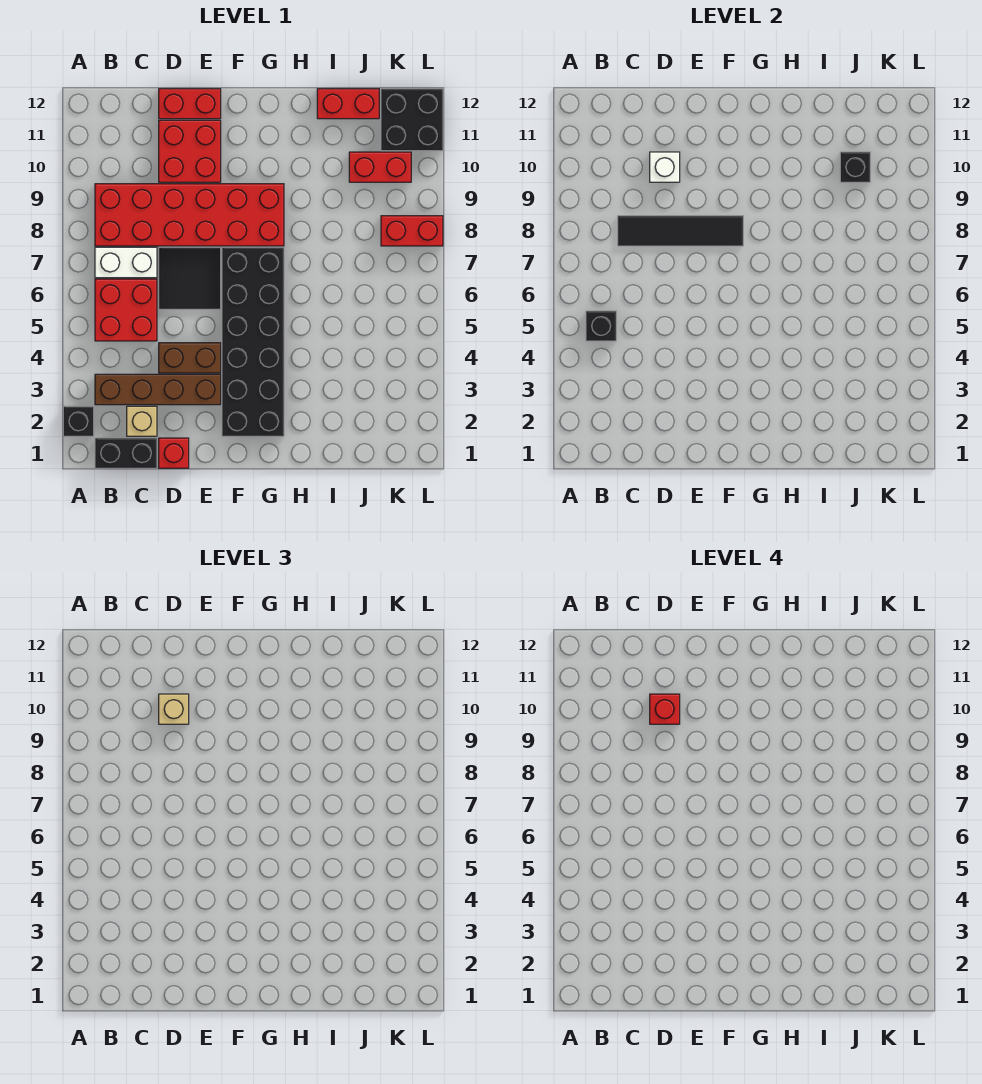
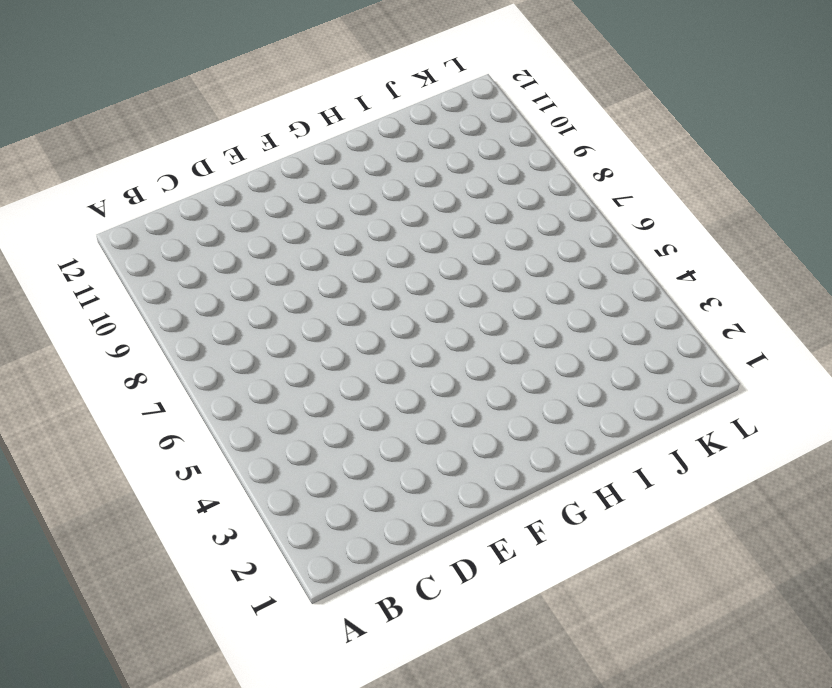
none -> black 1x1 brick [63,406,94,436]
none -> black 1x2 brick [95,438,157,468]
none -> brown 1x4 brick [95,374,221,405]

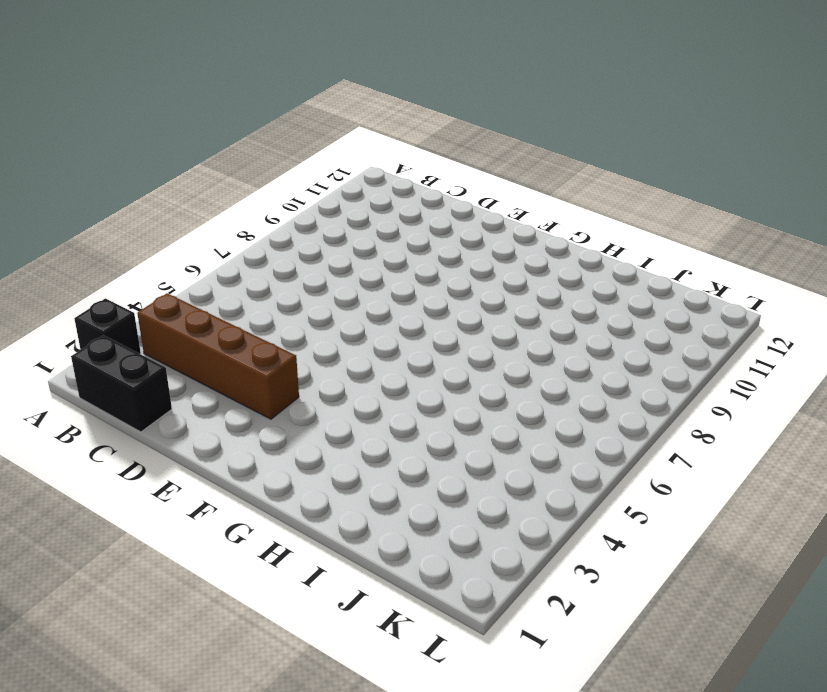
none -> red 2x2 brick [95,279,157,341]
none -> white 1x2 brick [95,247,157,278]
none -> red 2x6 brick [95,184,284,246]

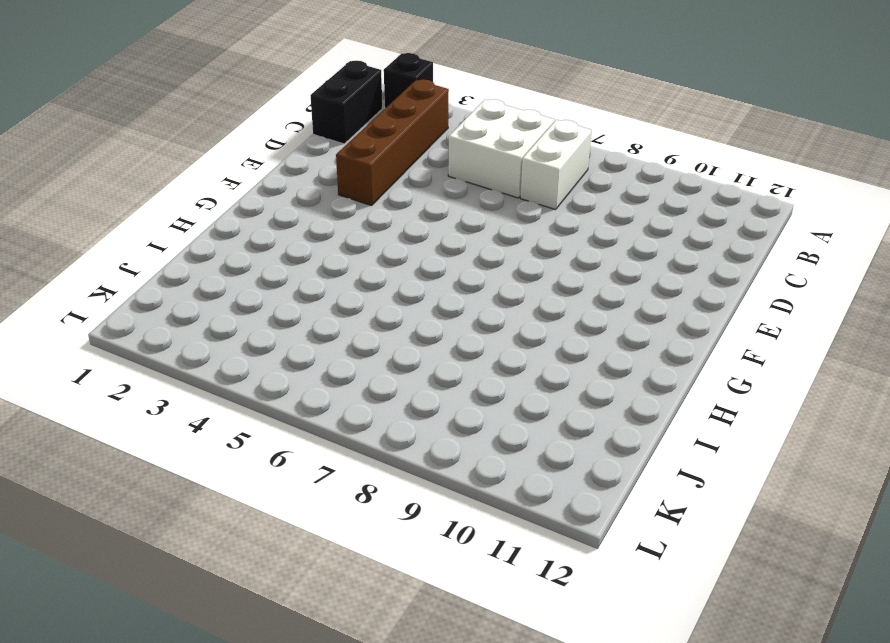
white 2x2 brick [448,99,555,198] -> red 2x2 brick [95,279,157,341]
none -> red 2x6 brick [95,184,284,246]
none -> tan 1x1 brick [127,406,157,436]
none -> red 1x1 brick [159,438,189,468]

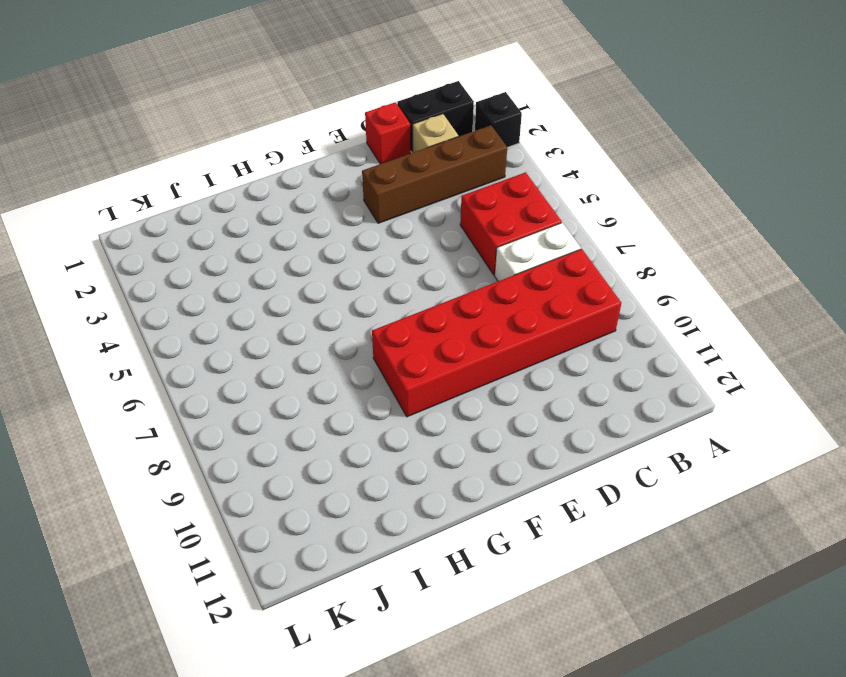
none -> brown 1x2 brick [159,343,221,373]
none -> black 2x2 tile [159,247,221,309]
none -> red 2x2 brick [159,120,221,182]

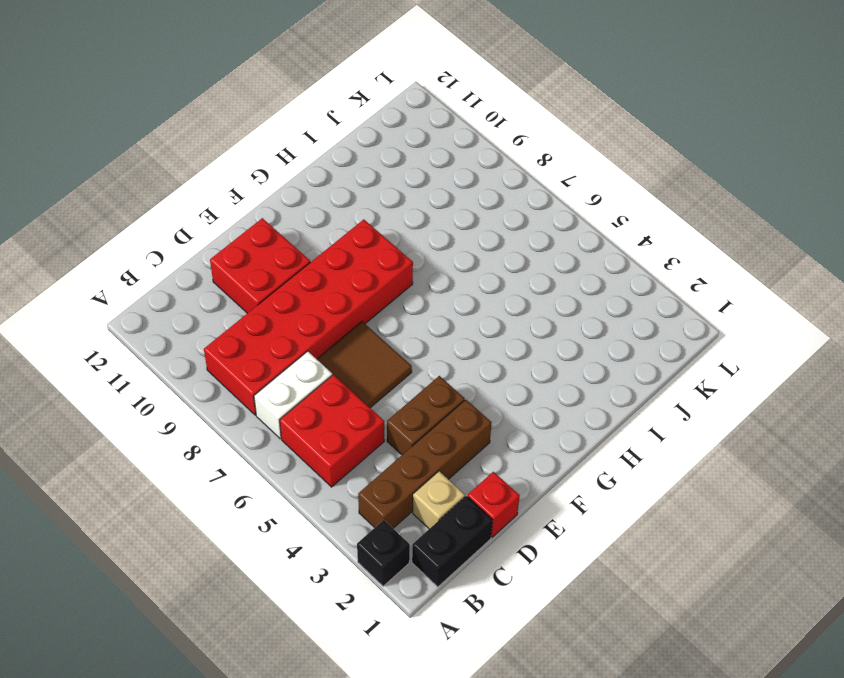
brown 2x2 tile [317,322,412,408] -> black 2x2 tile [159,247,221,309]
none -> red 1x2 brick [159,89,221,119]
none -> black 2x6 brick [222,247,284,436]
none -> red 1x2 brick [317,89,379,119]

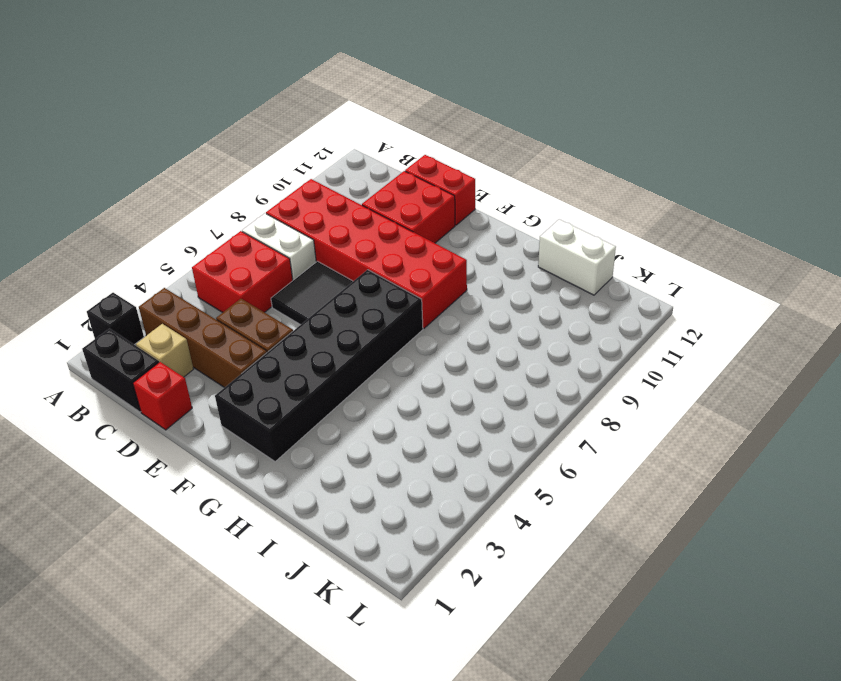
white 1x2 brick [538,219,616,295] -> red 1x2 brick [317,89,379,119]
none -> red 1x2 brick [349,152,411,182]
none -> red 1x2 brick [381,216,443,246]
none -> black 2x2 brick [381,89,443,151]

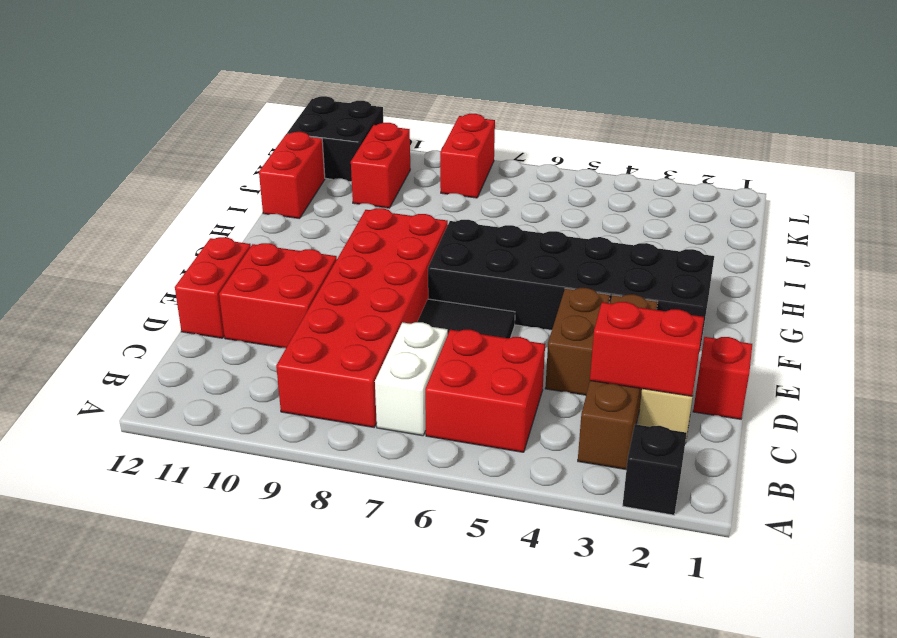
red 1x2 brick [590,302,704,396] -> none
none -> black 1x2 brick [95,438,157,468]
none -> black 1x1 brick [586,311,616,341]
none -> black 1x4 tile [618,216,743,246]

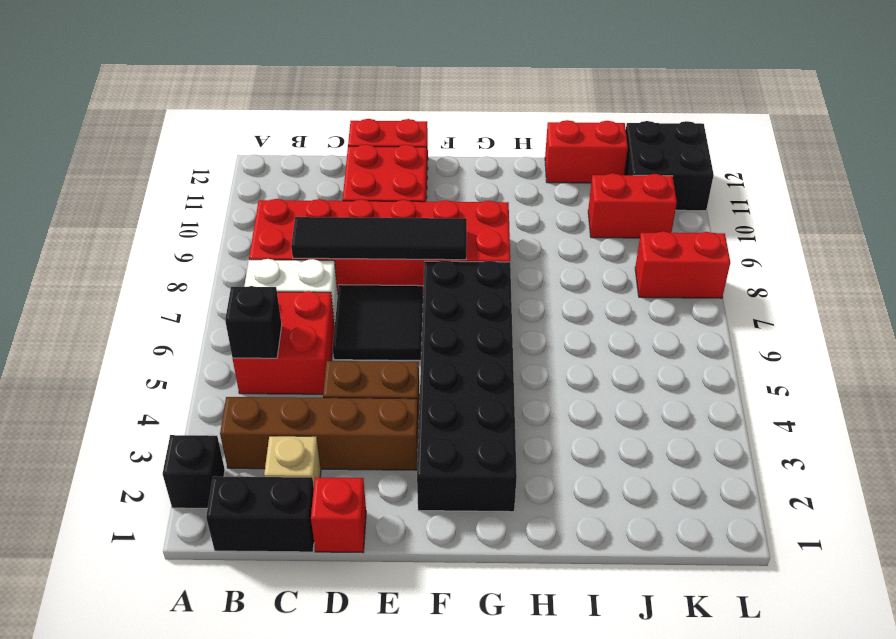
none -> white 1x1 brick [650,152,680,182]
none -> black 1x1 brick [840,152,870,182]
none -> tan 1x1 brick [159,694,189,724]

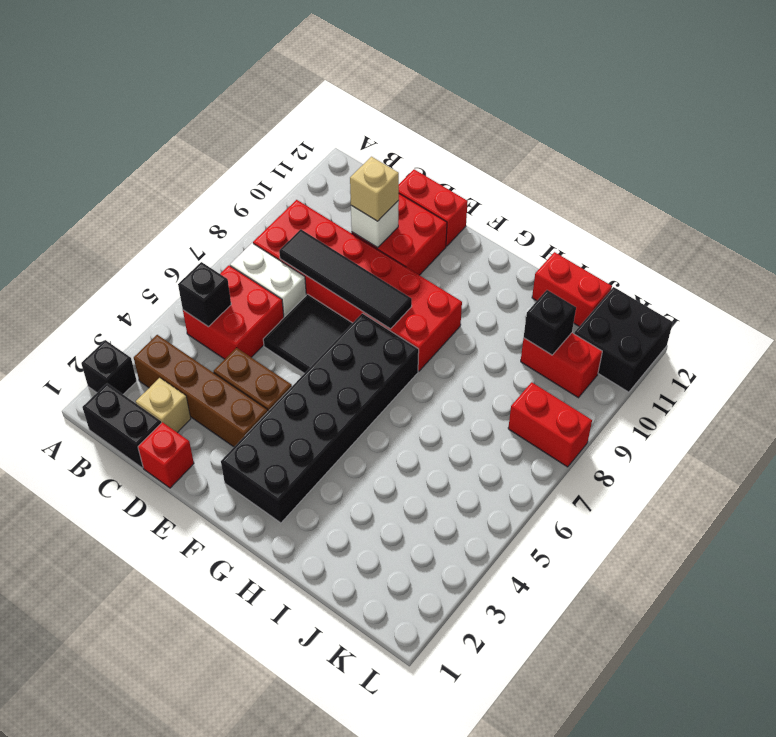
none -> red 1x1 brick [650,694,680,724]

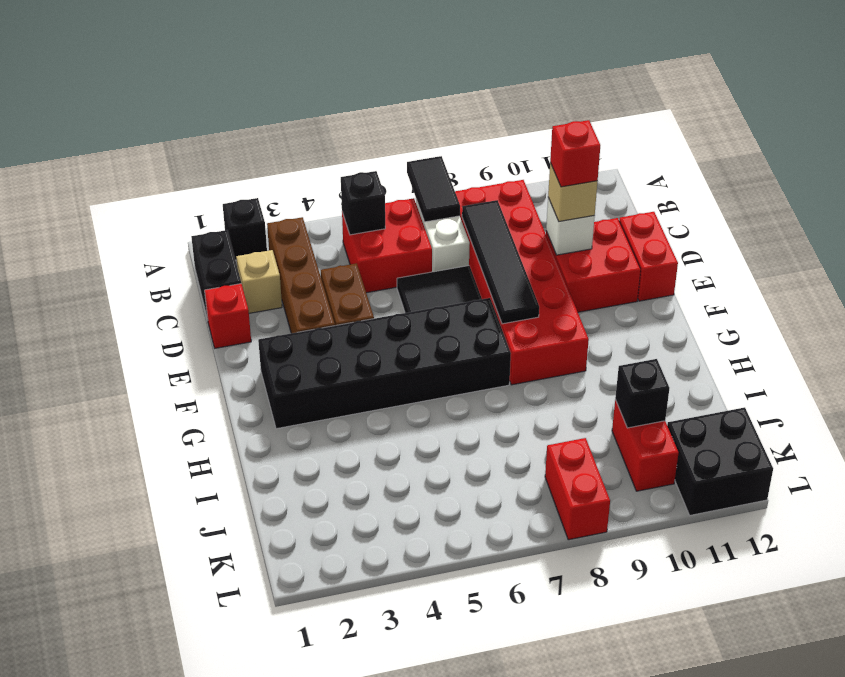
black 1x2 tile [407,156,460,222] -> none
none -> red 1x2 brick [317,89,379,119]

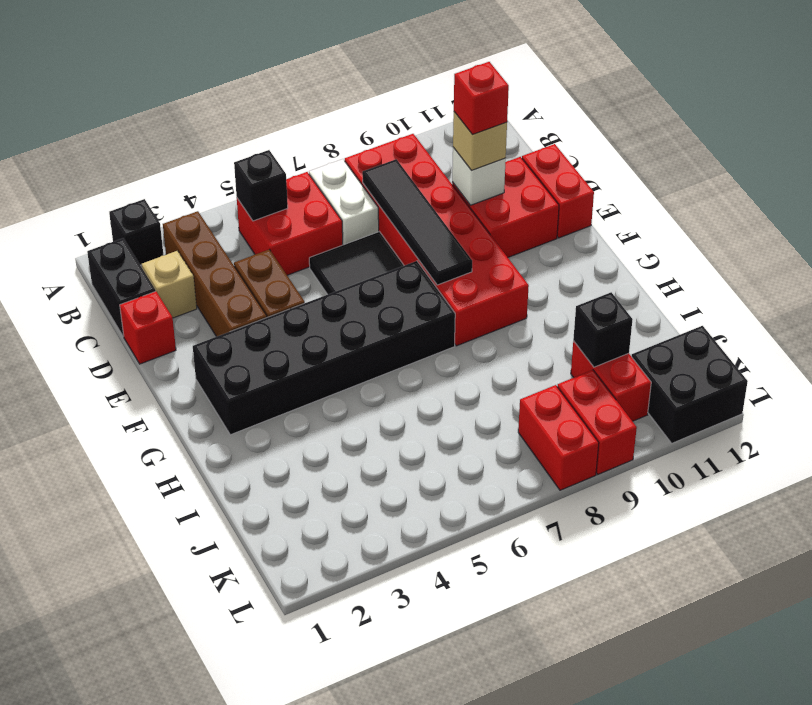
red 1x2 brick [558,370,637,474] -> red 1x2 brick moved to [317,89,379,119]

